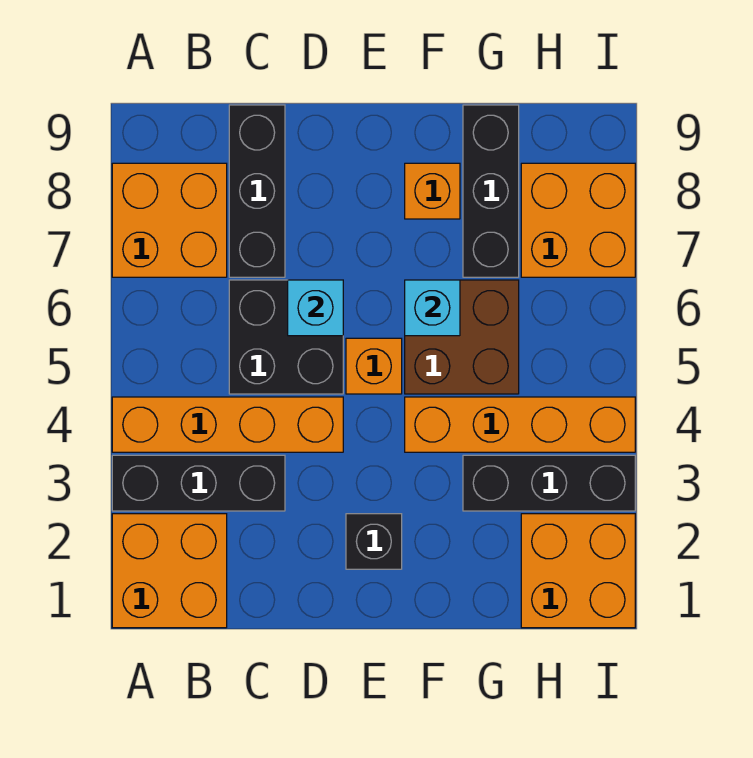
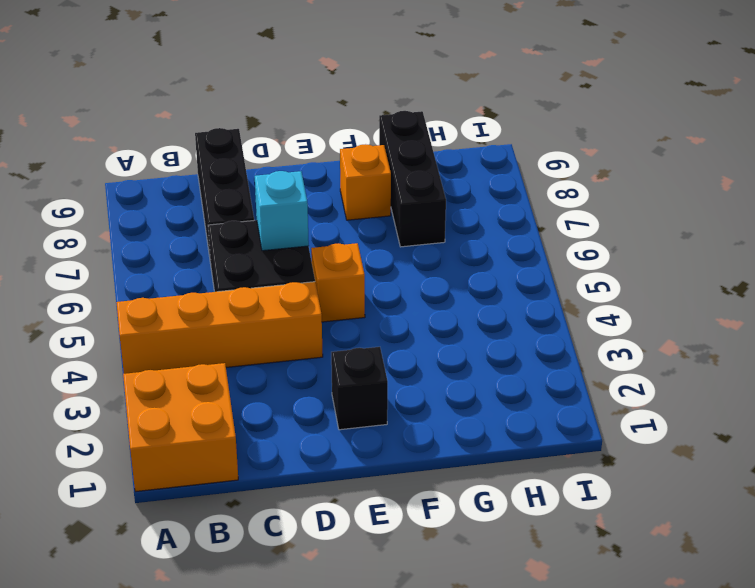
none -> black 1x3 brick [112,455,285,511]
none -> orange 2x2 brick [112,163,227,277]
none -> orange 1x4 brick [405,397,635,452]

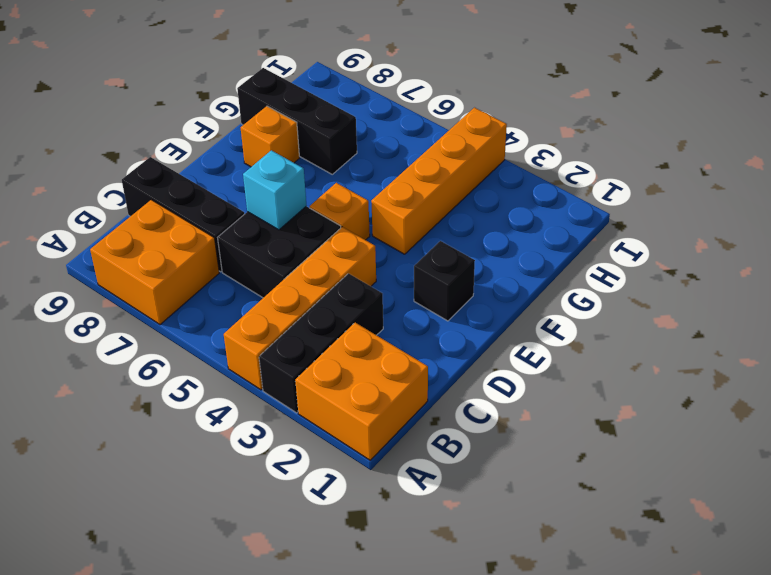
none -> brown 2x2 brick [405,280,519,394]
none -> black 1x3 brick [463,455,635,511]
none -> orange 2x2 brick [521,514,635,628]

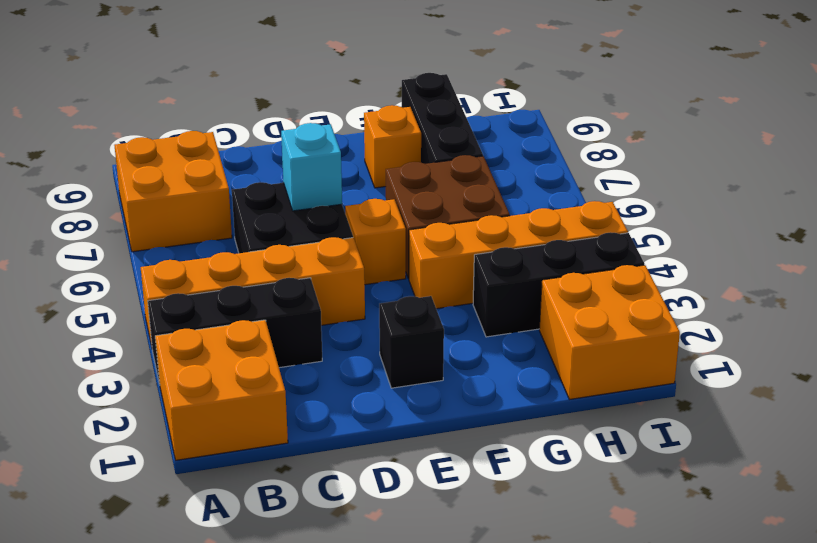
none -> black 1x3 brick [229,105,285,277]
none -> orange 2x2 brick [521,163,635,277]
none -> cyan 1x1 brick [405,280,460,336]

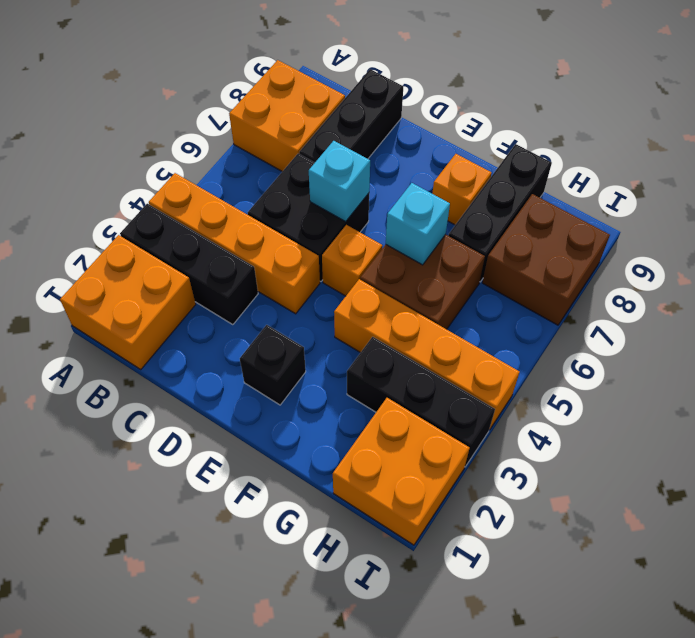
brown 2x2 brick [482,194,610,325] -> orange 2x2 brick [521,163,635,277]

